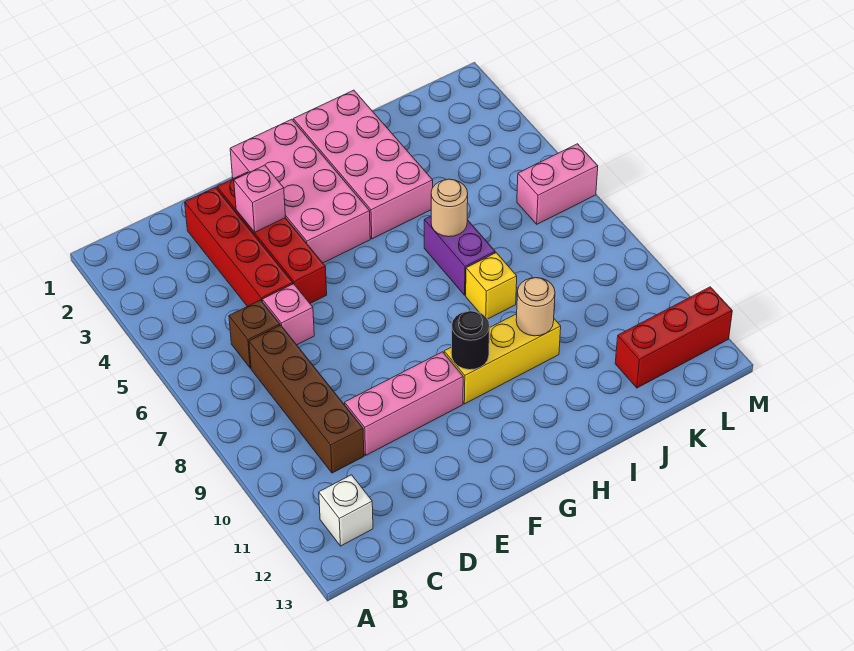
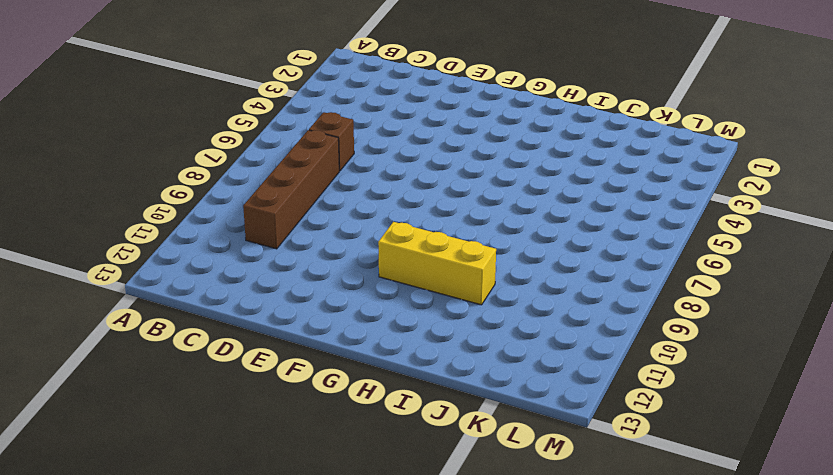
none -> white 1x1 brick [319,475,373,546]
none -> red 1x4 brick [185,187,293,306]
none -> pink 1x1 brick [262,284,314,345]

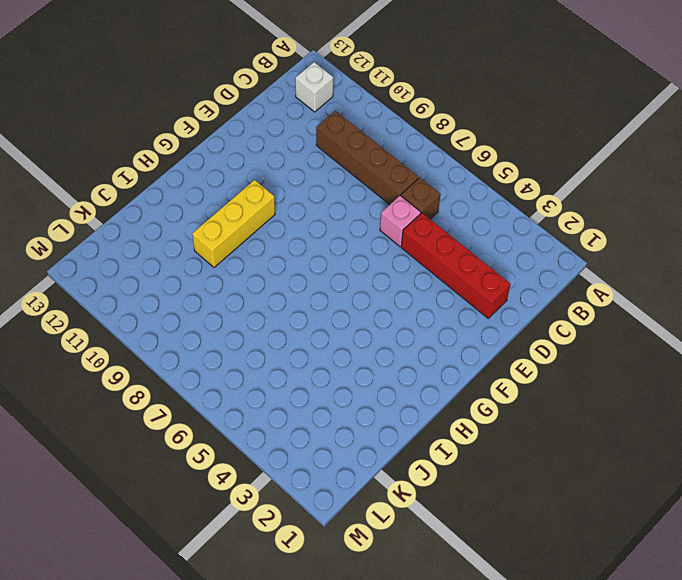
none -> pink 1x3 brick [345,352,463,455]
none -> red 1x4 brick [217,172,327,303]
none -> pink 2x4 brick [230,119,370,263]

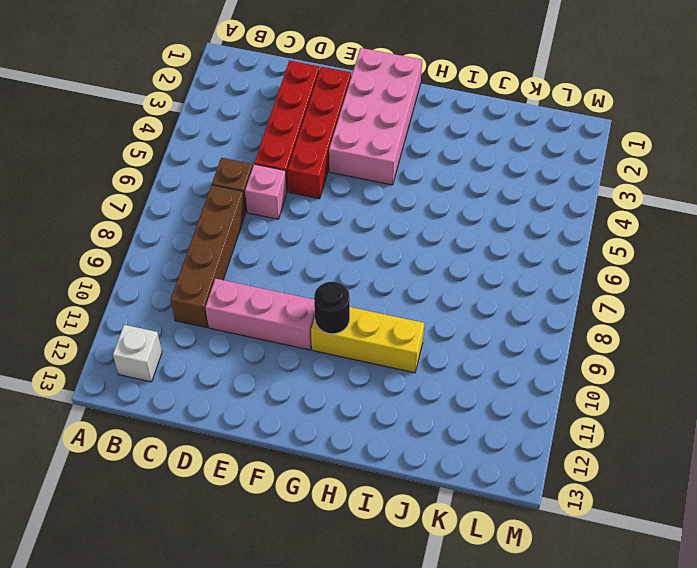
none -> pink 2x4 brick [293,90,433,239]
none -> purple 1x2 brick [424,216,495,295]
none -> yellow 1x1 brick [466,253,517,319]

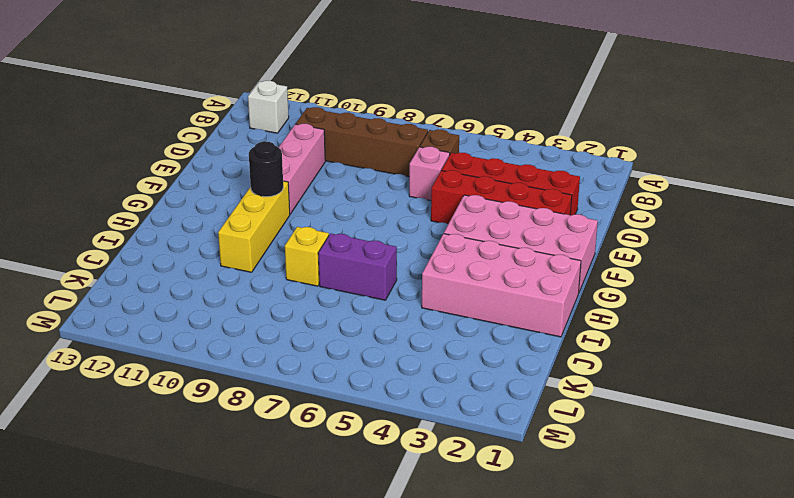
none -> red 1x3 brick [615,287,732,388]
none -> pink 1x2 brick [517,144,598,224]
none -> pink 1x1 brick [234,165,286,232]

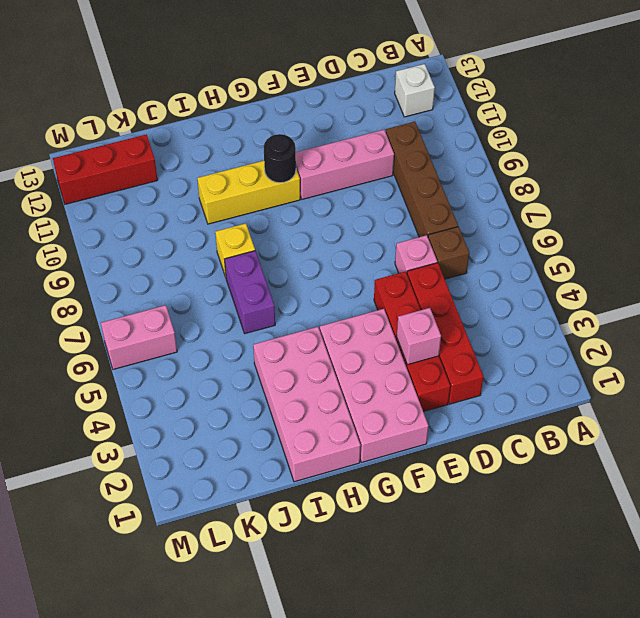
none -> tan 1x1 round brick [431,179,468,237]
none -> tan 1x1 round brick [516,278,555,336]

